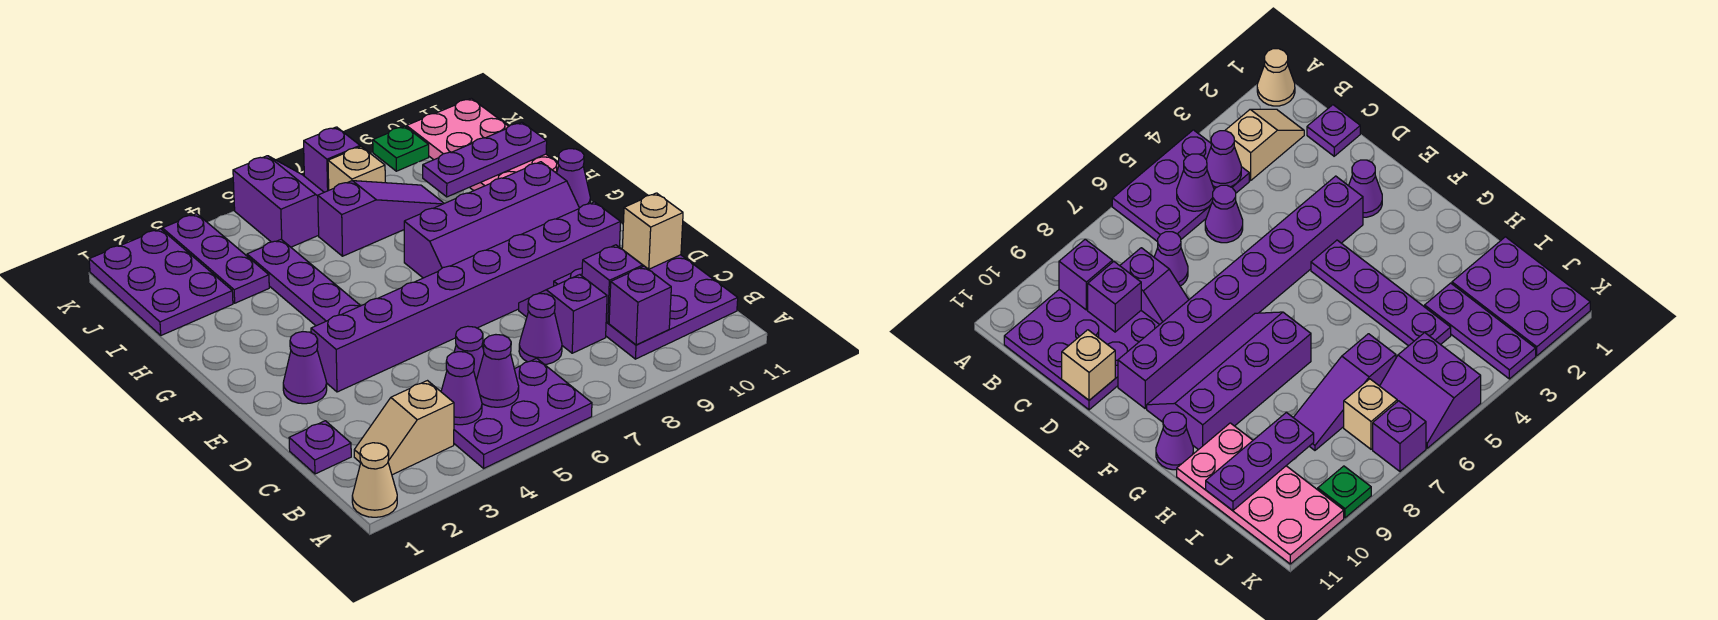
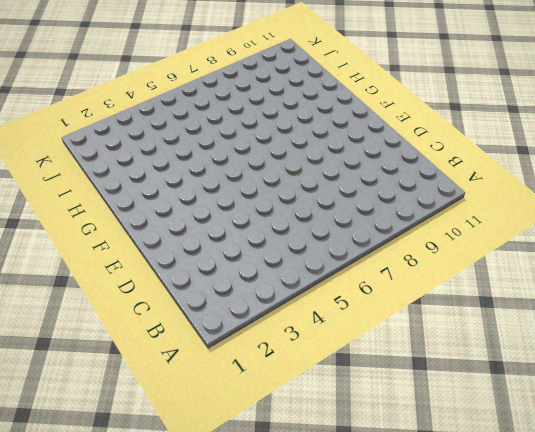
none -> tan 1x1 cone [352,443,397,517]
none -> purple 2x3 plate [454,358,592,468]
none -> tan 1x2 slope [354,381,454,475]

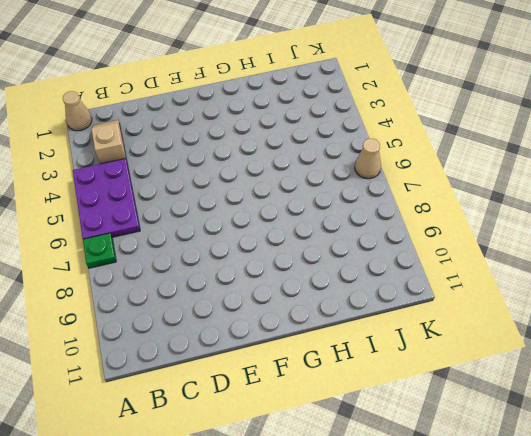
green 1x1 plate [83,233,116,268] -> green 1x1 plate moved to [373,126,429,171]
tan 1x1 cone [355,139,381,179] -> purple 2x2 slope [233,156,324,247]
none -> purple 3x3 plate [554,255,738,359]
none -> purple 1x1 plate [289,421,351,474]
none -> purple 1x1 cone [454,326,484,380]

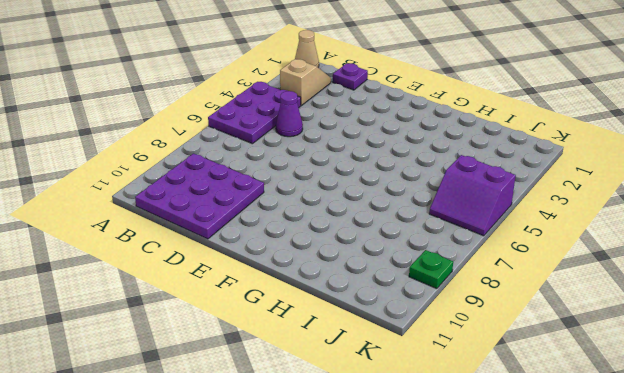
none -> purple 1x1 cone [519,293,562,365]
none -> purple 1x2 slope [519,275,607,353]
none -> purple 1x1 cone [283,332,327,404]

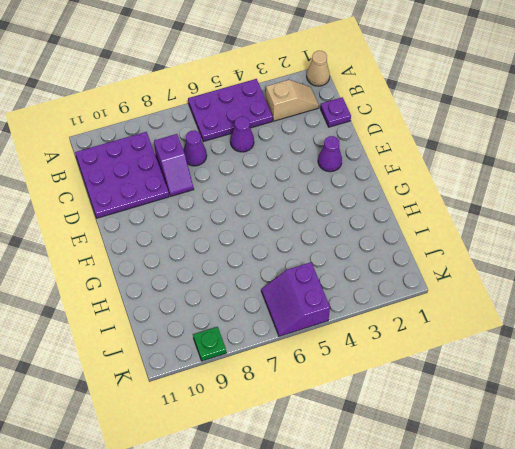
none -> purple 1x8 brick [311,202,621,392]
none -> purple 1x4 plate [247,239,361,326]
none -> purple 2x4 slope [404,162,579,278]

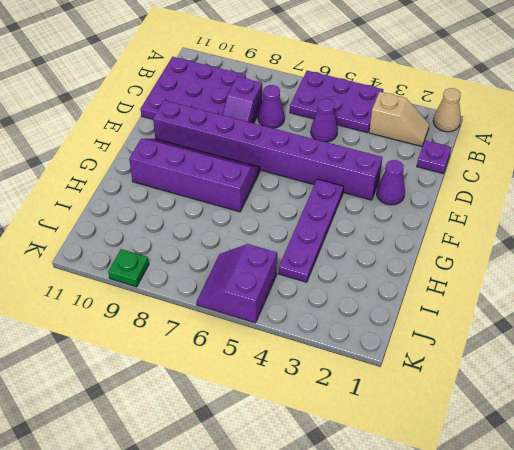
none -> purple 1x1 cone [557,149,590,208]
none -> pink 2x4 plate [407,98,559,191]
none -> purple 2x3 plate [89,229,233,335]

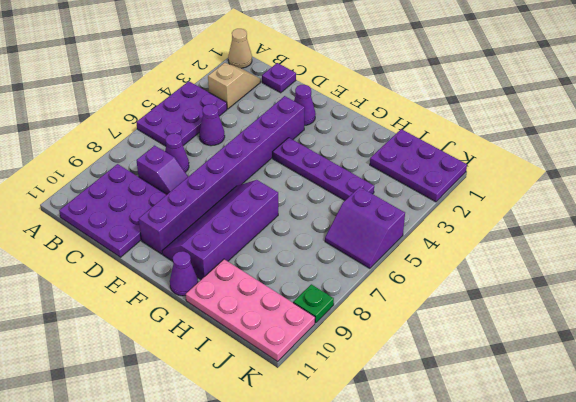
none -> purple 1x3 plate [162,214,269,303]
none -> purple 1x3 slope [318,181,444,256]
none -> tan 1x1 brick [328,147,385,190]

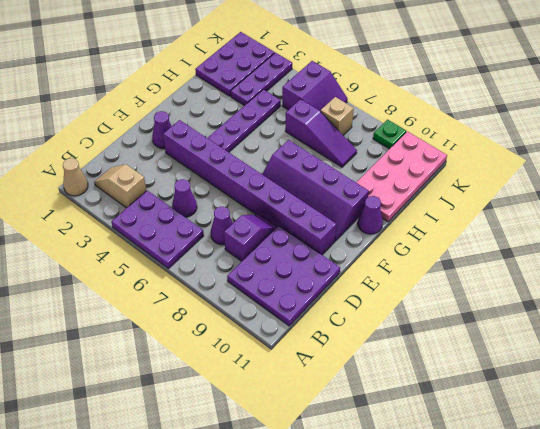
none -> purple 1x1 plate [289,421,351,474]
none -> purple 1x1 brick [304,127,360,192]
none -> purple 1x1 cone [441,352,482,425]

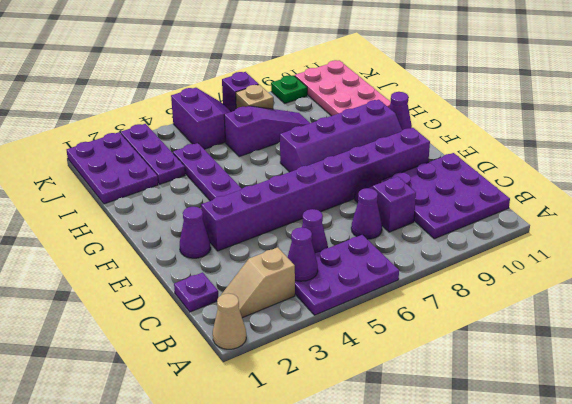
none -> purple 1x1 cone [476,335,519,407]
none -> purple 1x1 brick [609,266,671,345]
none -> purple 1x1 brick [582,245,643,323]

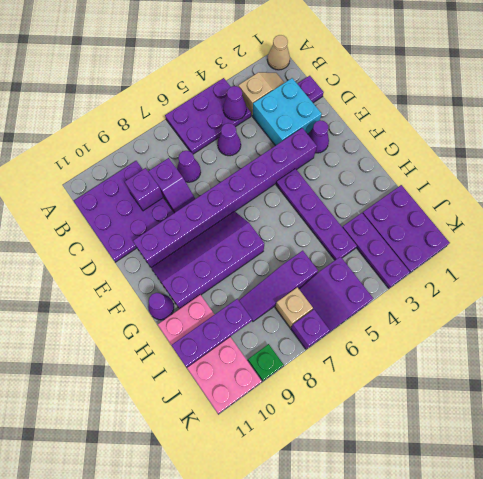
cyan 2x2 brick [253,78,322,146] -> none
none -> purple 1x1 cone [476,335,519,407]
none -> purple 1x1 brick [609,266,671,345]
none -> tan 1x1 brick [622,193,683,269]

